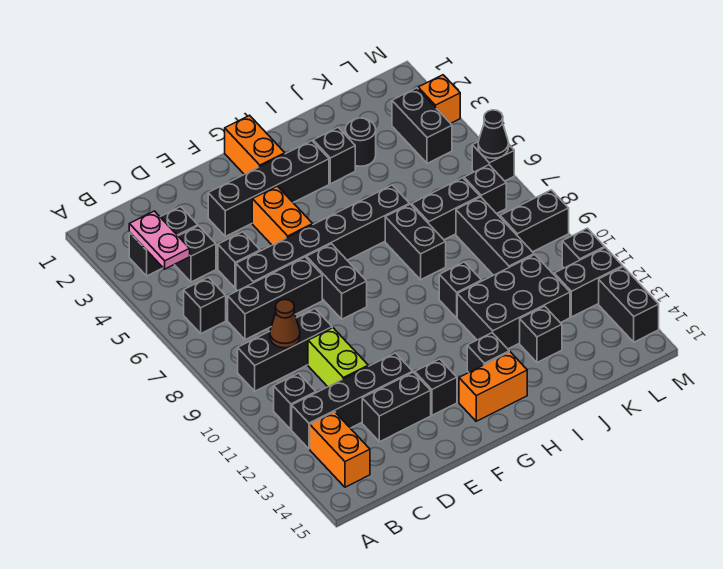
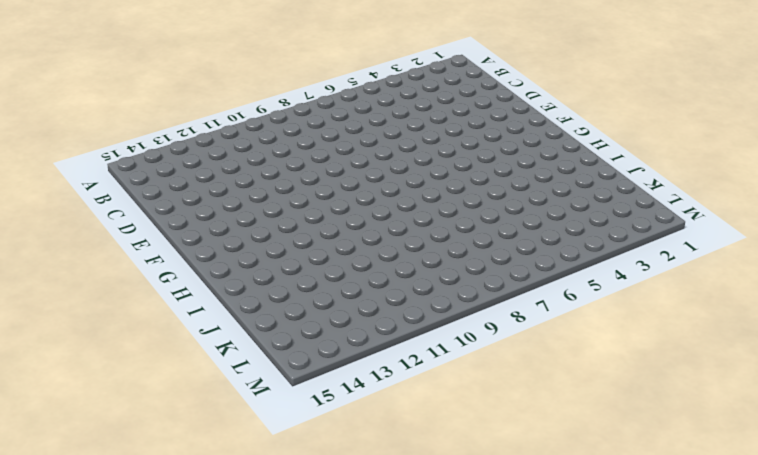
none -> black 1x2 brick [129,207,198,276]
none -> black 1x1 brick [184,277,226,333]
none -> black 1x3 brick [238,309,332,391]
none -> black 1x1 brick [274,373,316,430]

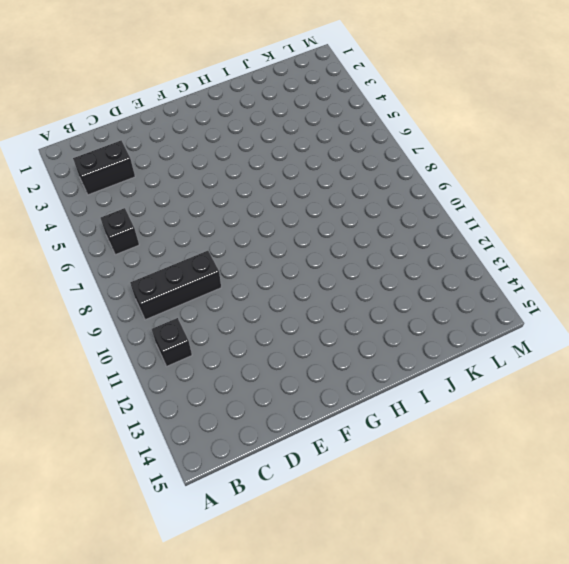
none -> black 1x4 brick [292,353,413,449]
none -> orange 1x2 brick [310,412,370,487]
none -> black 1x1 brick [175,226,216,282]
none -> black 1x3 brick [228,257,322,340]

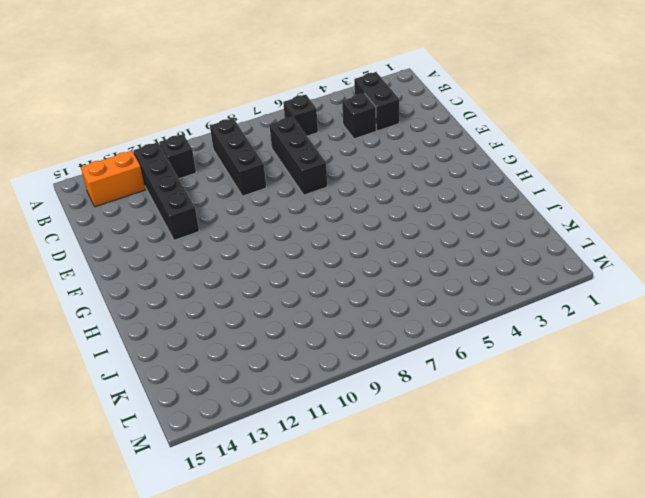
none -> black 1x1 brick [218,232,260,288]
none -> black 1x6 brick [236,185,409,291]
none -> lime 1x2 brick [308,328,368,387]
none -> black 1x2 brick [362,372,431,442]

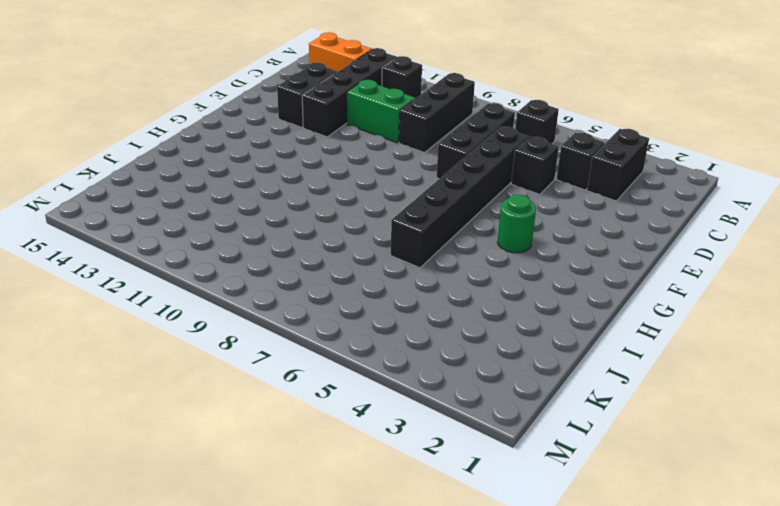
green 1x2 brick [347,80,415,143] -> lime 1x2 brick [308,328,368,387]
green 1x1 round brick [497,195,536,253] -> none
none -> black 1x4 brick [208,141,329,236]
none -> orange 1x2 brick [252,186,313,245]
none -> black 1x2 brick [307,244,367,319]
none -> black 1x1 brick [415,359,457,415]

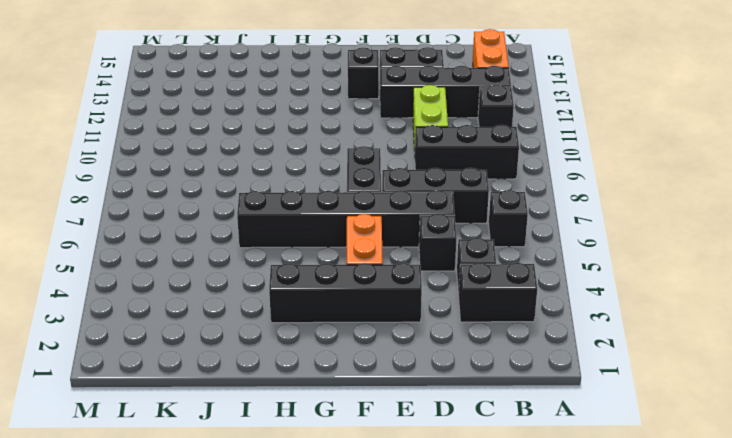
none -> orange 1x2 brick [225,115,285,174]
none -> orange 1x2 brick [459,352,527,421]
none -> black 1x1 brick [467,333,509,372]
none -> black 1x1 brick [313,128,355,184]

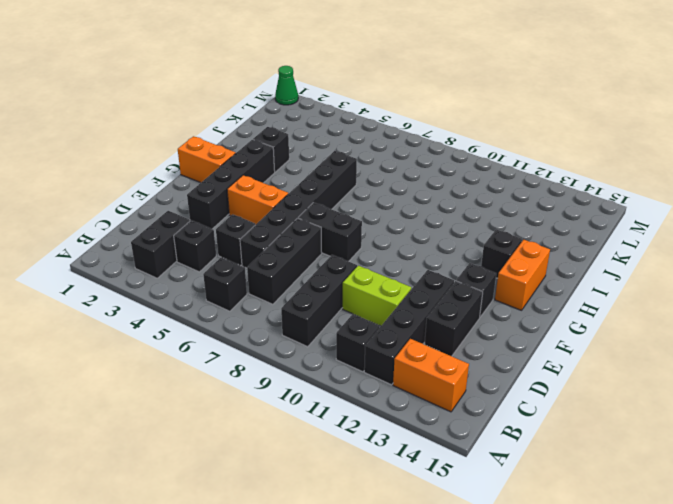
green 1x1 cone [275,66,298,105] -> none
none -> black 1x2 brick [385,204,446,280]
none -> black 1x1 brick [439,262,482,318]
none -> black 2x3 brick [457,255,570,349]
none -> black 1x1 round brick [345,118,376,166]

